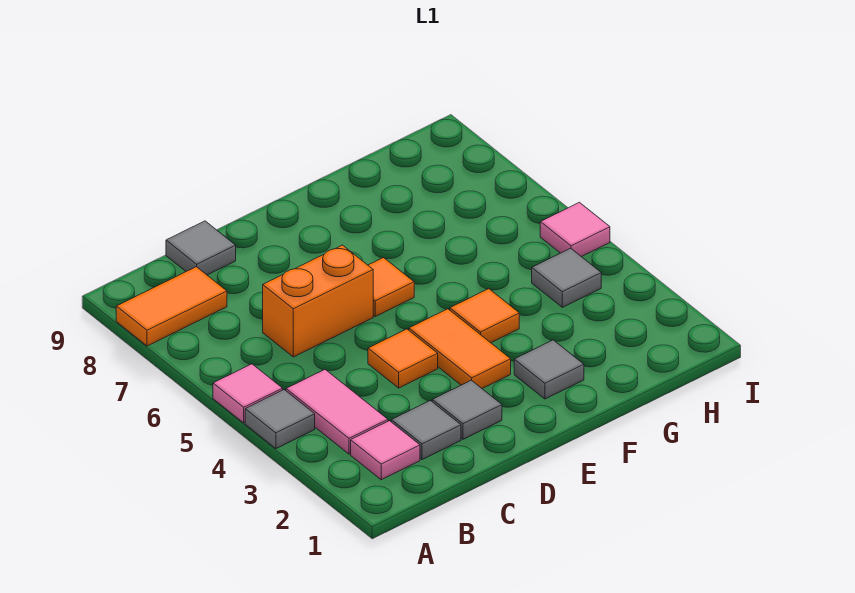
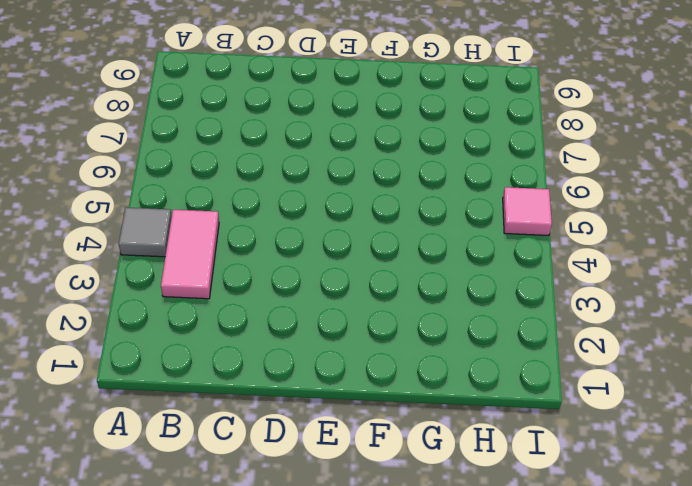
none -> pink 1x1 tile [213,364,283,423]
none -> orange 1x2 tile [116,267,227,346]
none -> pink 1x1 tile [351,421,420,480]

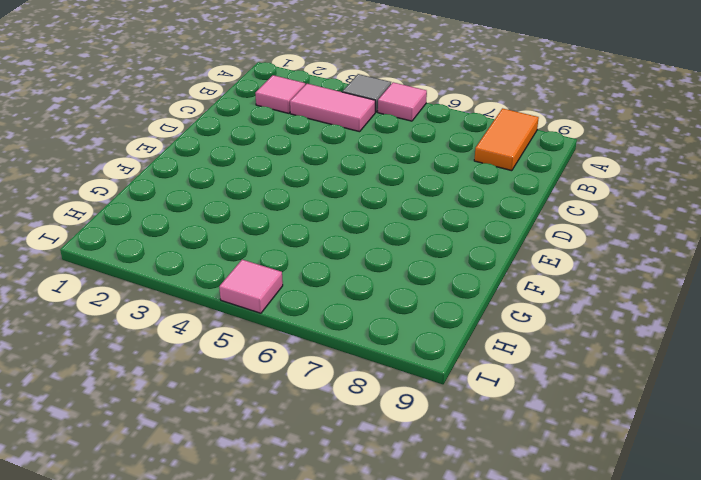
none -> grey 1x1 tile [391,401,461,460]
none -> orange 1x2 brick [263,245,373,357]
none -> grey 1x1 tile [166,221,236,275]

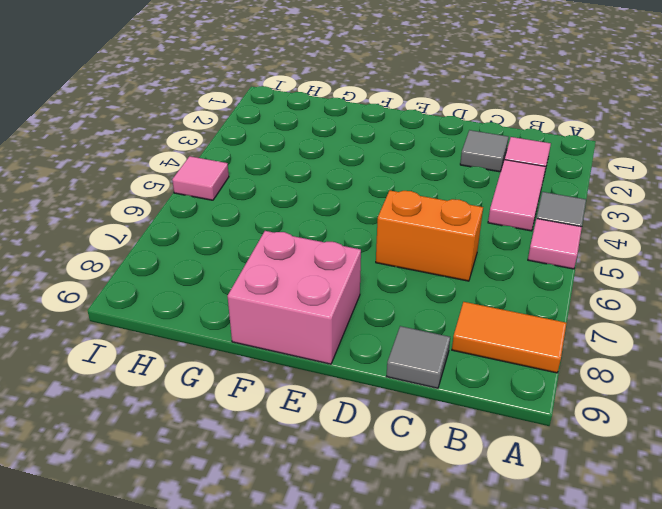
pink 2x2 brick [228,231,361,364] -> none
none -> grey 1x1 tile [432,380,502,439]
none -> orange 1x1 tile [368,329,438,388]
none -> orange 1x2 tile [409,309,511,388]

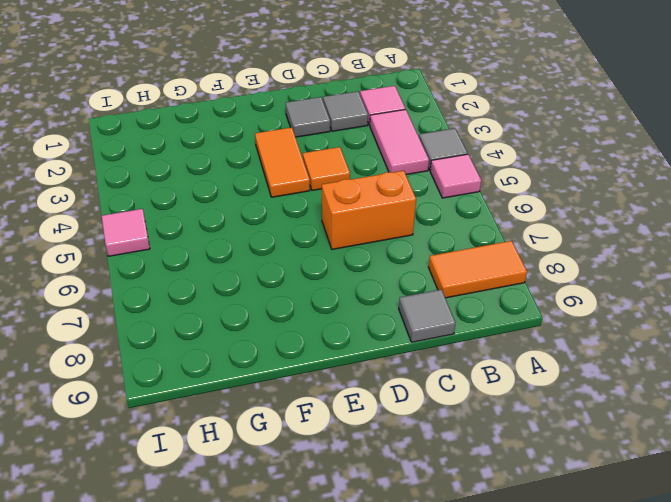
none -> orange 1x1 tile [368,258,414,316]
none -> grey 1x1 tile [514,340,584,399]
none -> orange 1x1 tile [450,289,519,343]

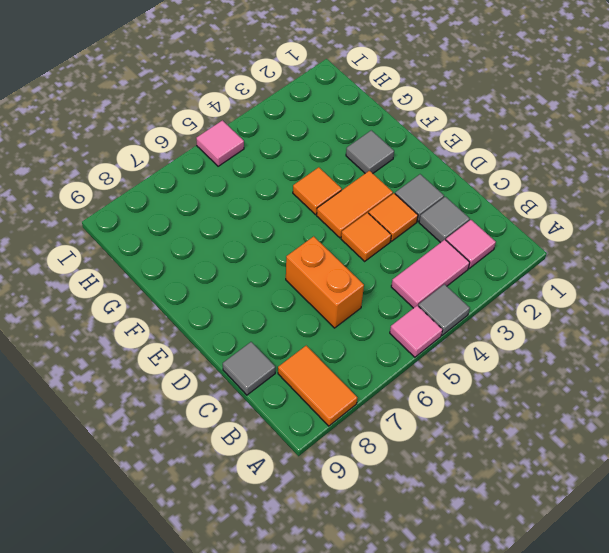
orange 1x1 tile [369,193,418,241] -> orange 1x1 tile moved to [368,258,414,316]
none -> grey 1x1 tile [532,248,601,307]

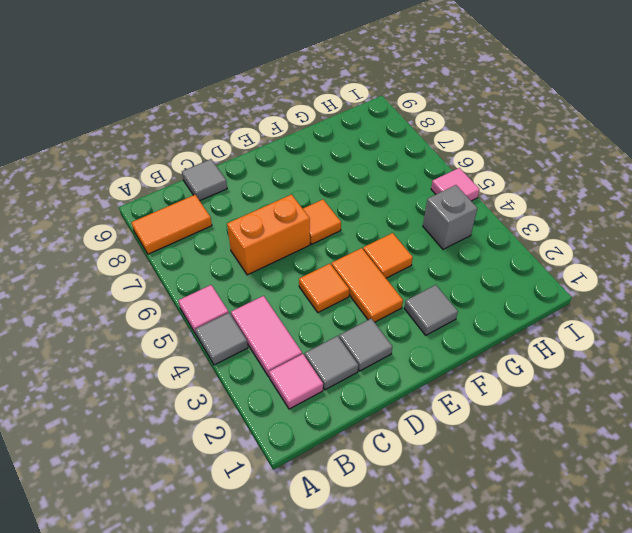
grey 1x1 brick [423,185,477,249] -> grey 1x1 tile [532,248,601,307]

